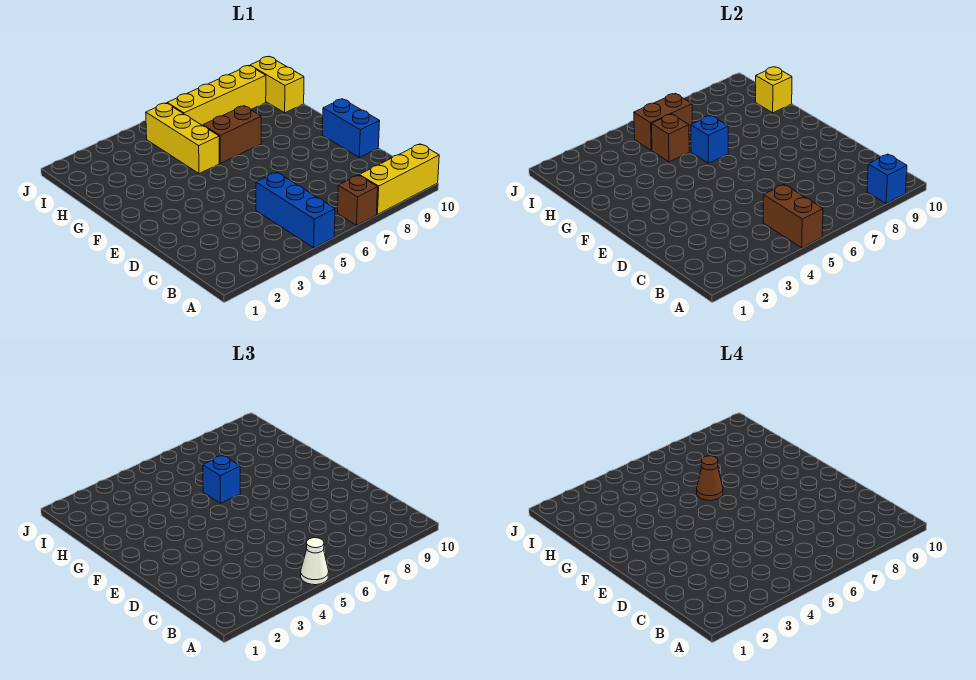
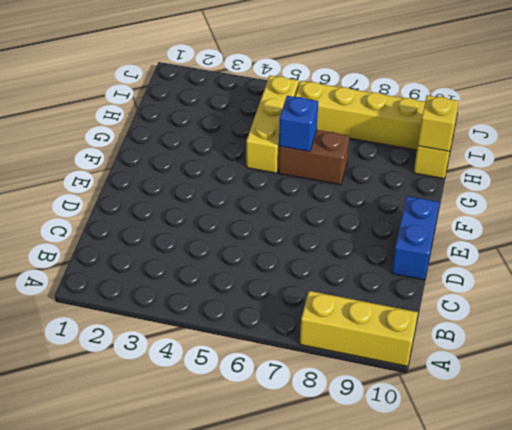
none -> blue 1x3 brick [256,172,335,248]
none -> brown 1x1 brick [338,175,378,225]
none -> brown 1x2 brick [763,184,823,248]

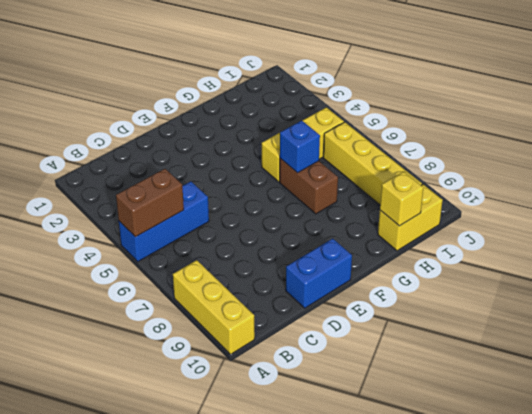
none -> brown 1x1 brick [338,175,378,225]
none -> blue 1x1 brick [867,154,907,203]
none -> brown 1x1 brick [651,114,689,162]

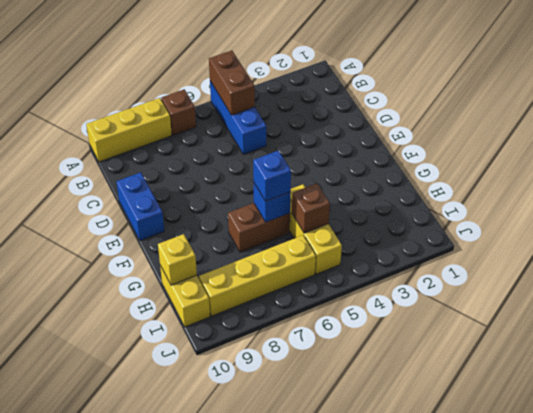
none -> blue 1x1 brick [867,154,907,203]
none -> brown 1x2 brick [634,93,692,150]
none -> white 1x1 cone [301,538,329,585]

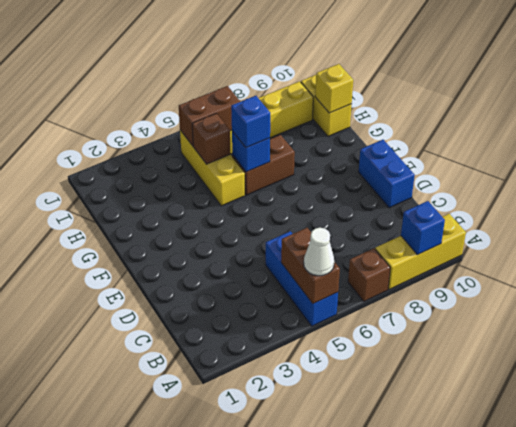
none -> brown 1x1 cone [697,456,723,500]

